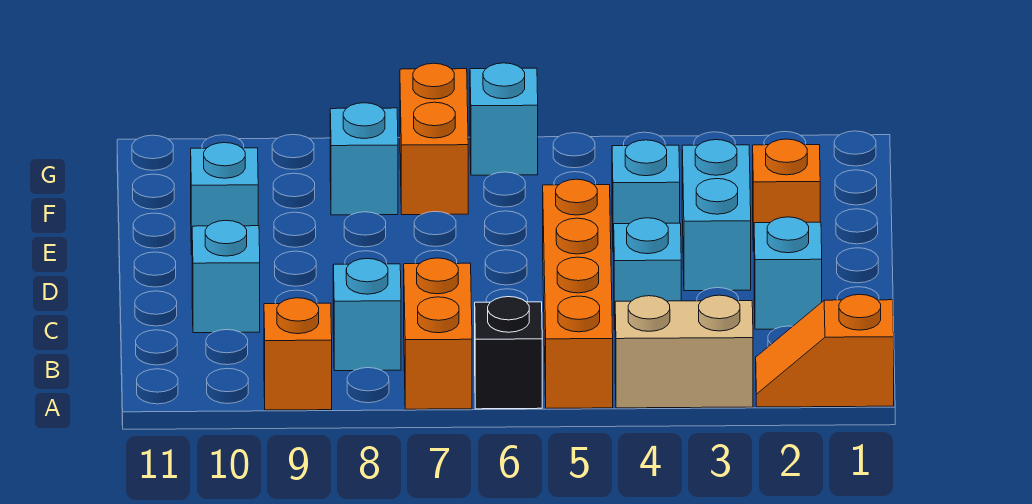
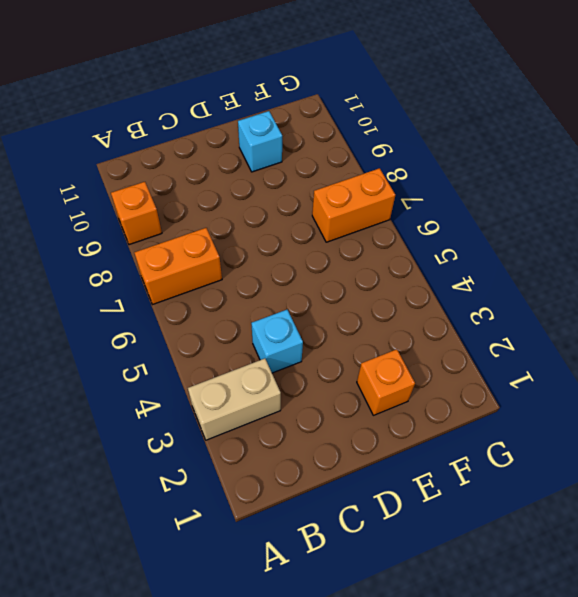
tan 1x2 brick [188,358,281,440] -> tan 1x2 brick turned to [615,295,753,408]
none -> orange 1x2 slope [756,294,894,407]
none -> orange 1x4 brick [543,179,613,408]
none -> black 1x1 brick [475,297,542,409]

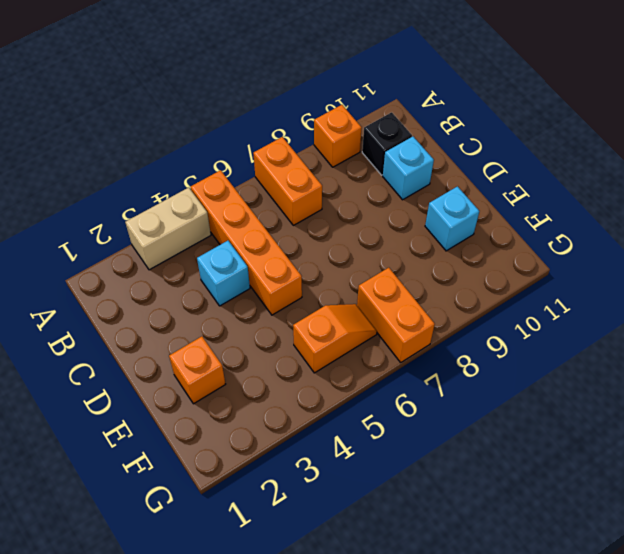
black 1x1 brick [362,112,412,175] -> black 1x1 brick moved to [475,297,542,409]
orange 1x2 slope [293,304,377,373] -> orange 1x2 slope moved to [756,294,894,407]
none -> cyan 1x1 brick [333,259,401,371]
none -> cyan 1x1 brick [754,217,822,329]
none -> cyan 1x2 brick [682,140,751,291]

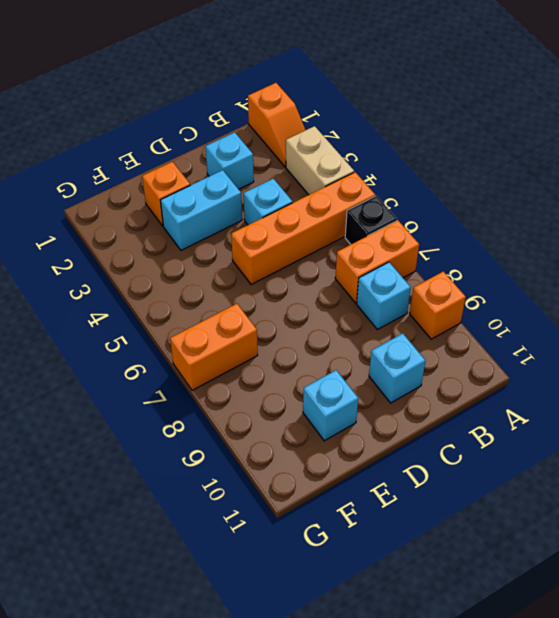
none -> cyan 1x1 brick [612,140,680,252]
none -> cyan 1x1 brick [330,103,398,215]
none -> cyan 1x1 brick [470,63,538,175]

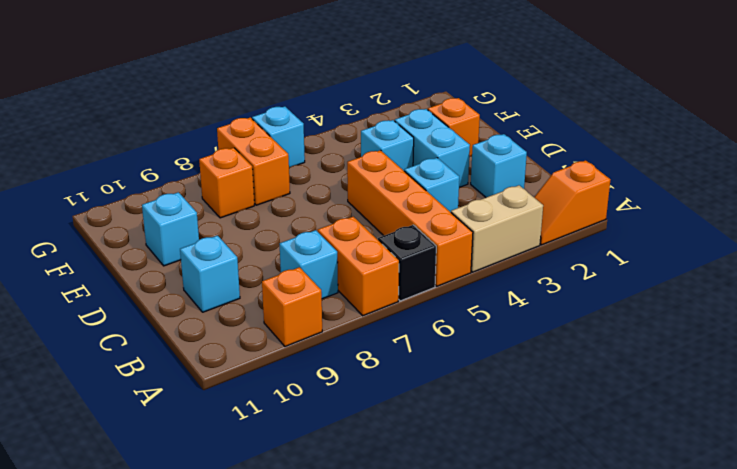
orange 1x1 brick [199,148,254,218] -> cyan 1x1 brick [330,103,398,215]

